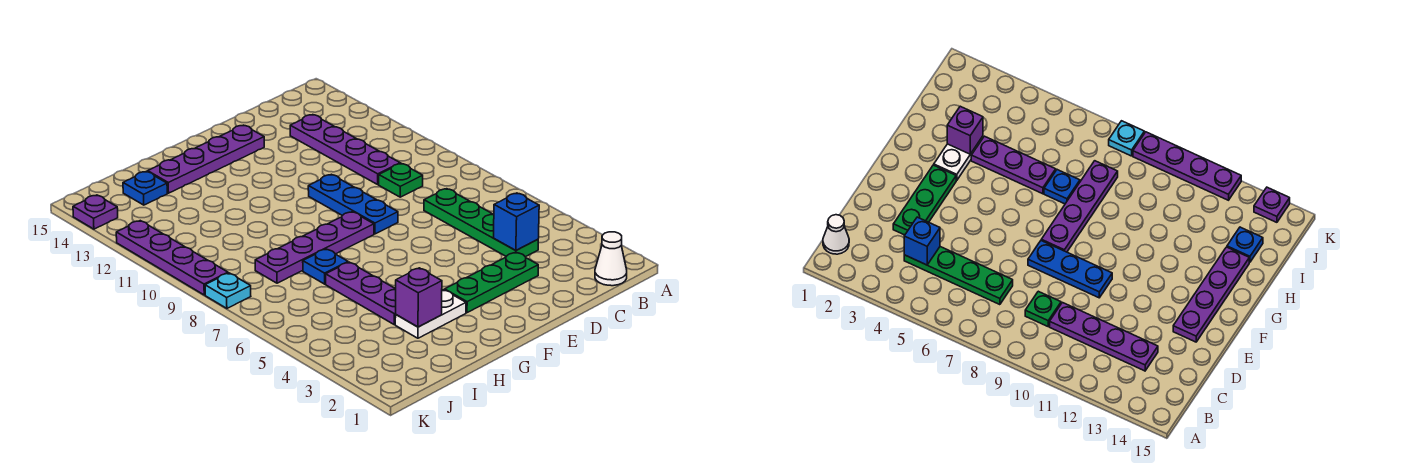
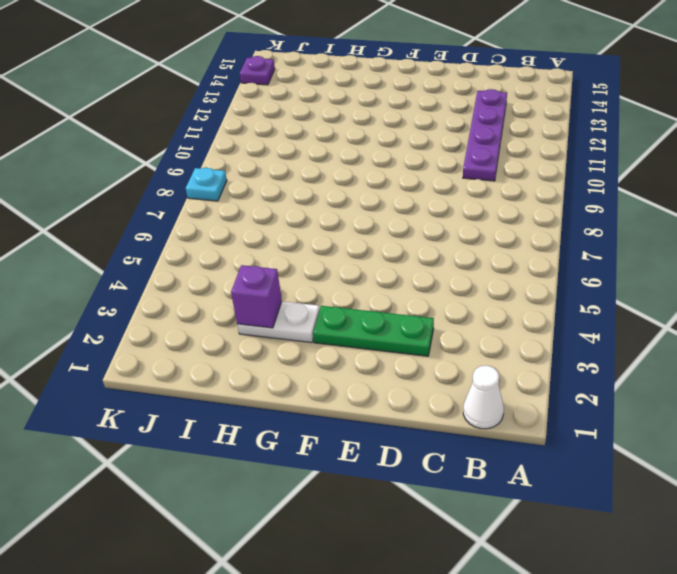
none -> green 1x4 plate [424,189,538,257]
none -> green 1x1 plate [379,163,423,197]
none -> blue 1x3 plate [308,174,398,234]

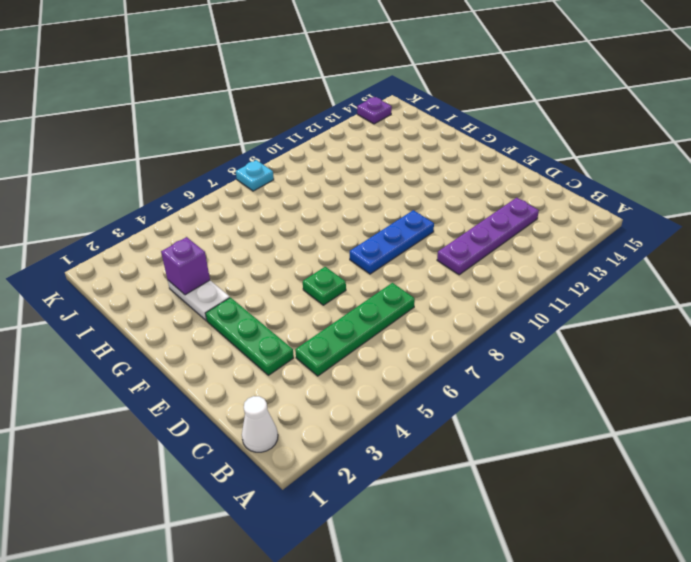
green 1x1 plate [303,267,346,305] -> green 1x1 plate moved to [379,163,423,197]
none -> purple 1x4 plate [148,125,264,193]
none -> purple 1x4 plate [255,212,374,283]
none -> purple 1x3 plate [326,262,396,325]

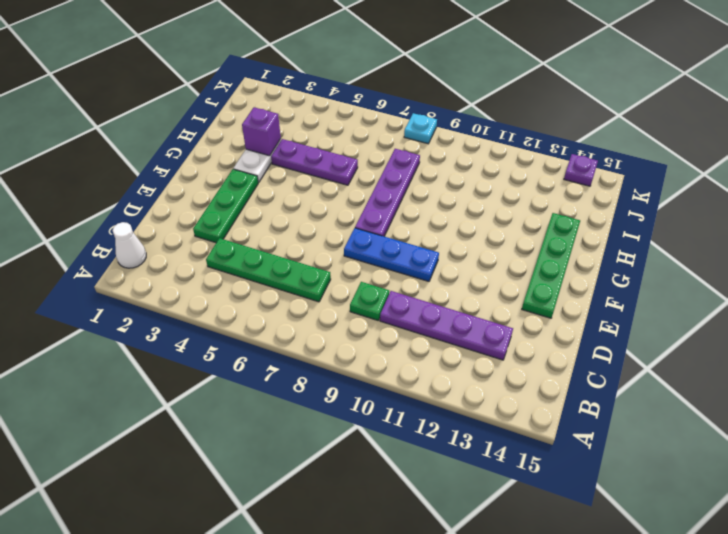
green 1x4 plate [522,213,580,318] -> purple 1x4 plate [148,125,264,193]
none -> blue 1x1 plate [303,249,348,284]
none -> blue 1x1 plate [123,171,167,205]
none -> purple 1x4 plate [116,221,228,295]

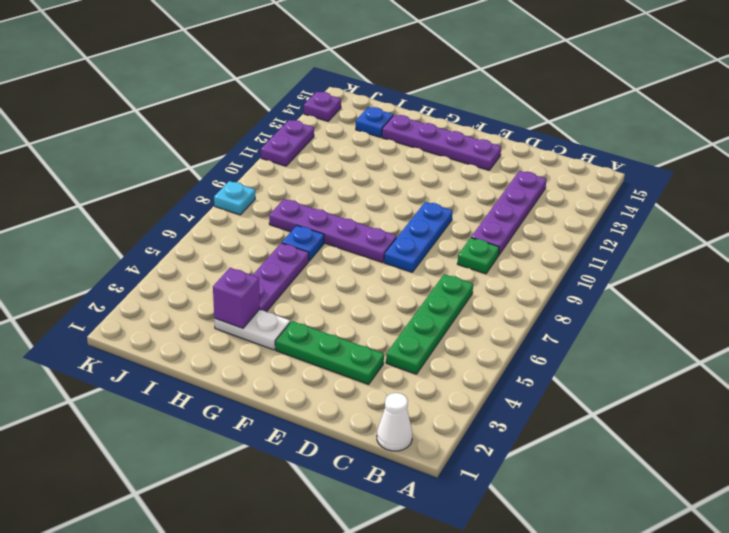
purple 1x2 plate [261,120,314,166] -> purple 1x4 plate [116,221,228,295]
none -> blue 1x1 brick [494,193,539,250]

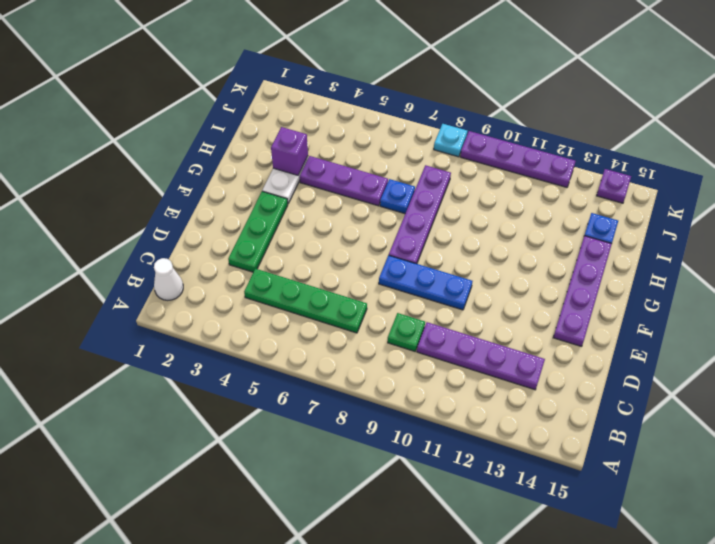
none -> blue 1x1 brick [494,193,539,250]

